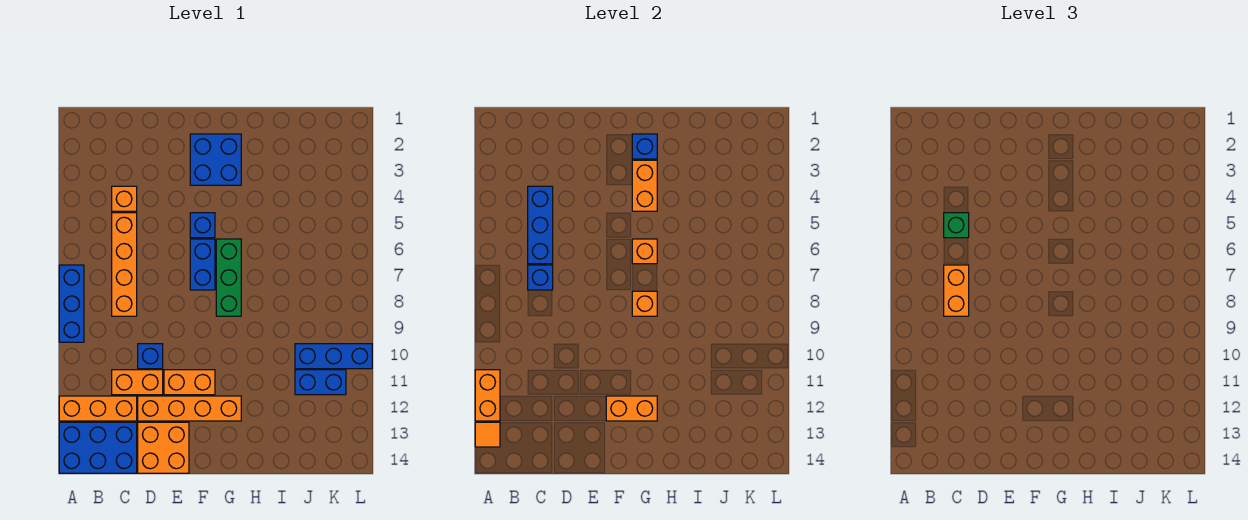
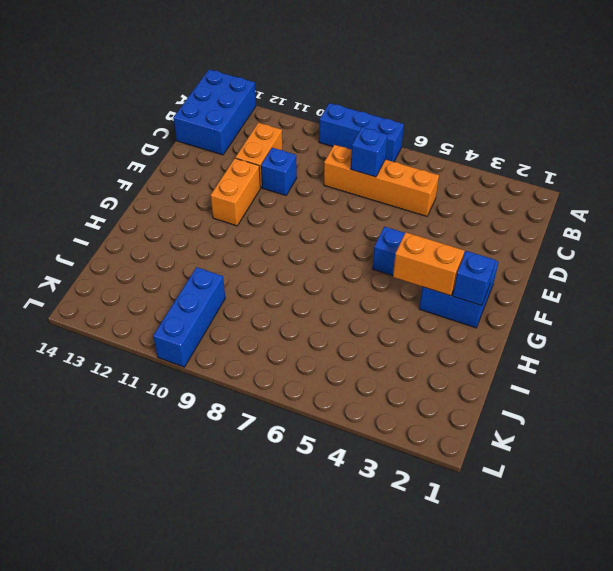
none -> orange 1x3 brick [59,396,137,421]
none -> orange 1x1 brick [112,186,137,211]
none -> orange 1x4 brick [138,396,241,421]

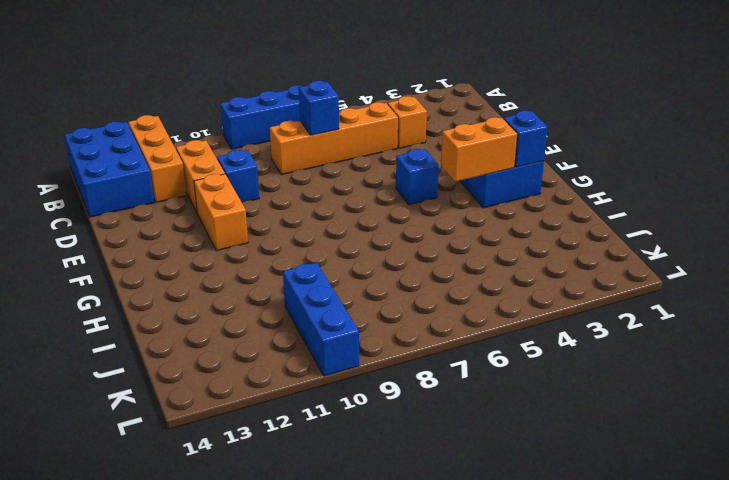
none -> orange 1x4 brick [138,396,241,421]
none -> orange 2x2 brick [138,422,189,473]
none -> blue 1x2 brick [190,239,215,290]

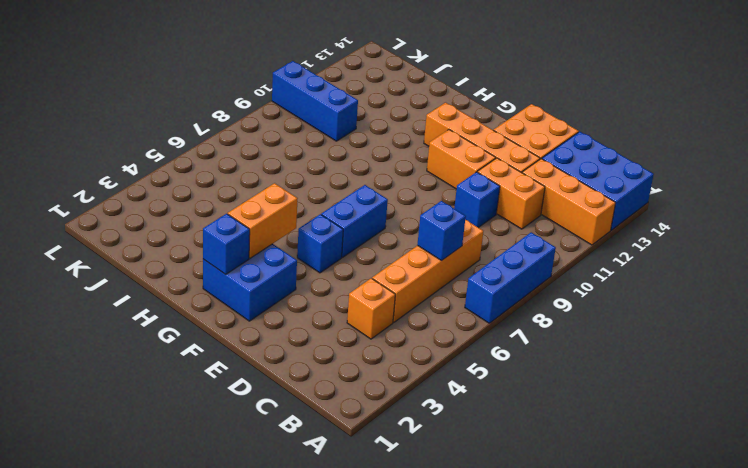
none -> green 1x3 brick [216,239,241,316]
none -> blue 1x2 brick [295,370,346,395]
none -> orange 1x2 brick [475,370,500,421]

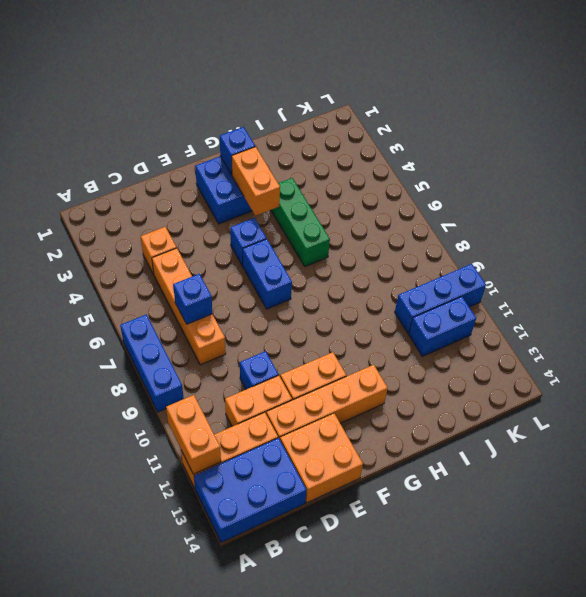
green 1x3 brick [271,178,330,266] -> green 1x3 brick moved to [216,239,241,316]
none -> orange 1x1 tile [475,422,500,447]
none -> blue 1x3 brick [528,186,553,264]
none -> orange 1x2 brick [606,396,657,421]

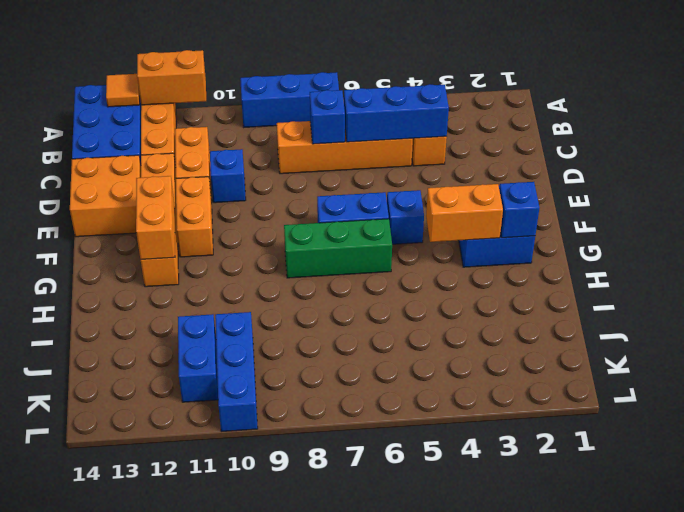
none -> orange 1x1 brick [632,239,657,264]
none -> orange 1x1 brick [632,291,657,316]
none -> green 1x1 brick [944,213,969,238]

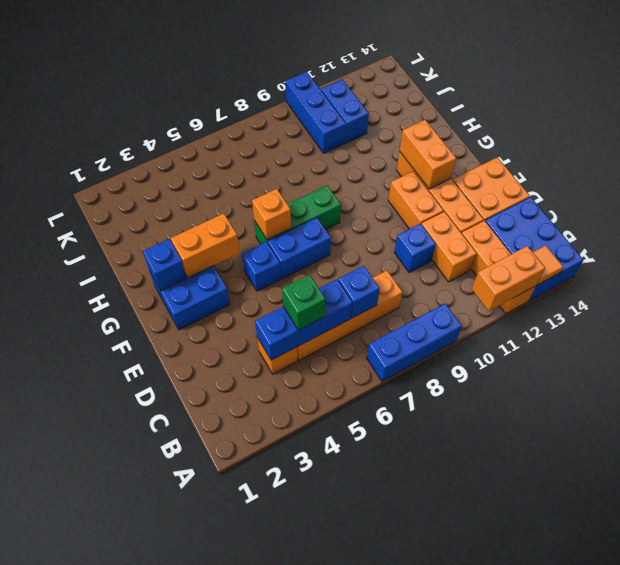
none -> orange 1x1 brick [632,291,657,316]
none -> orange 1x2 brick [944,265,969,316]

